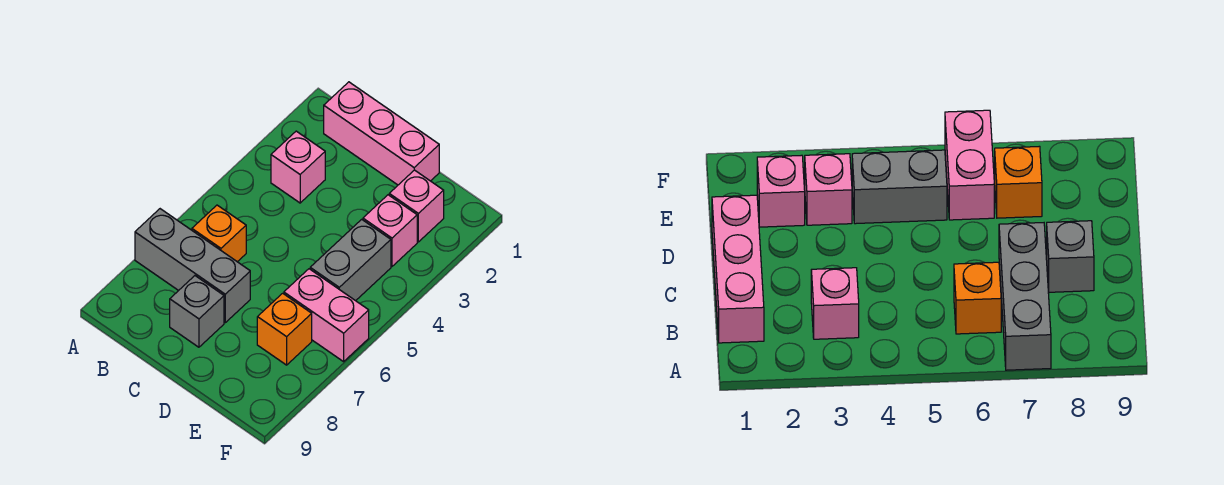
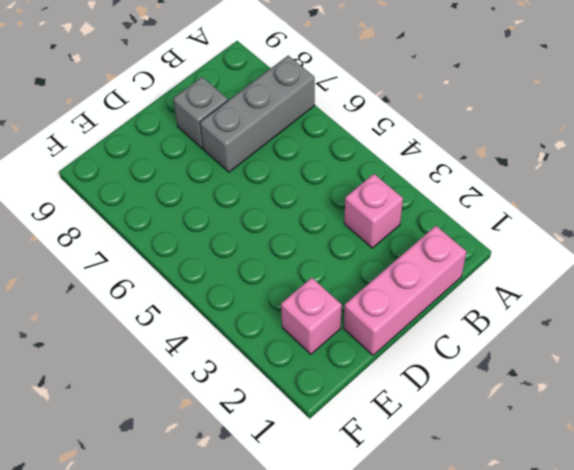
none -> orange 1x1 brick [192,205,246,262]
none -> pink 1x1 brick [363,195,417,266]

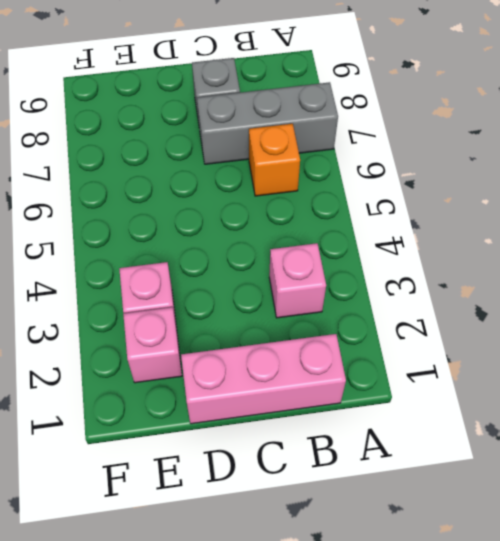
none -> grey 1x2 brick [310,219,391,301]
none -> pink 1x2 brick [284,269,369,362]

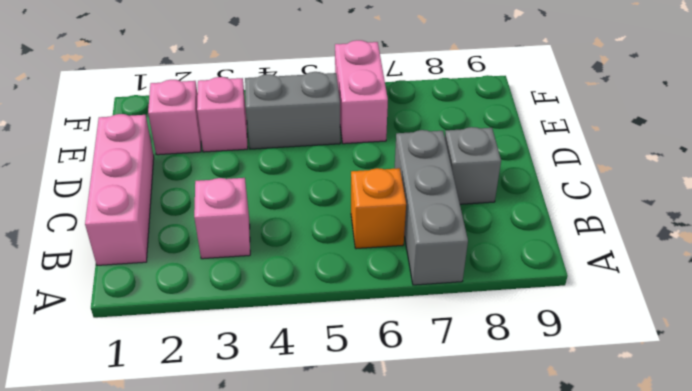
none -> orange 1x1 brick [257,293,312,365]

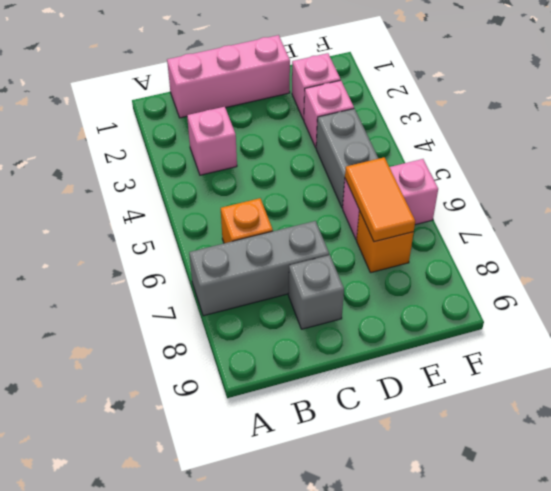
orange 1x2 tile [345,157,415,242] -> none

